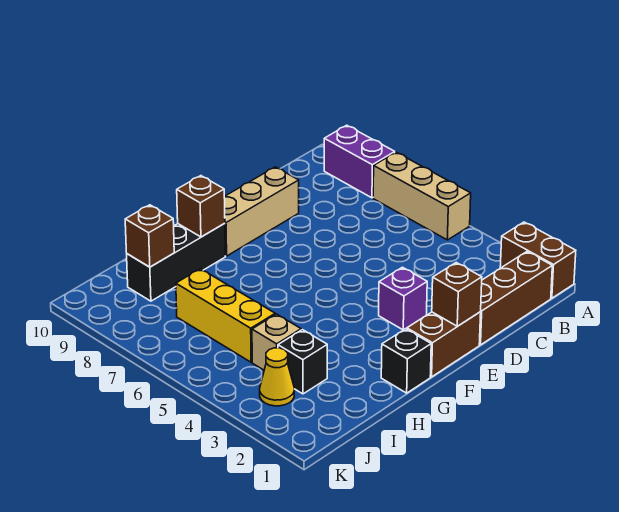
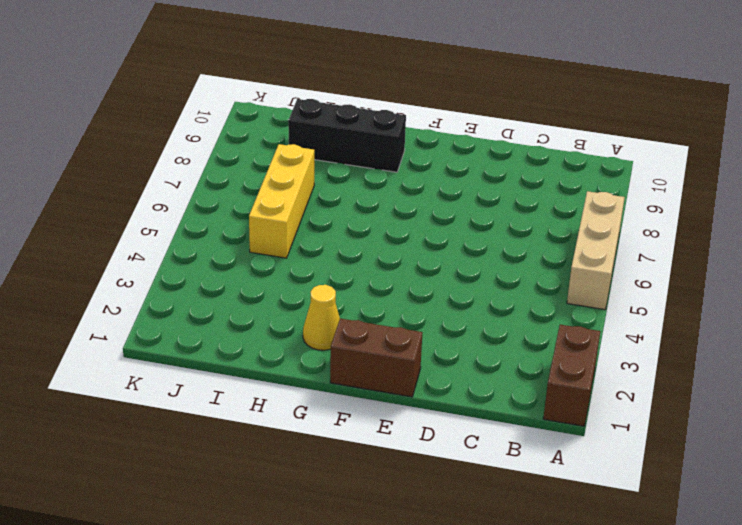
yellow 1x1 cone [303,285,340,350] -> yellow 1x1 cone moved to [260,348,294,406]
none -> purple 1x2 brick [324,125,395,198]
none -> brown 1x3 brick [479,252,552,345]
none -> tan 1x3 brick [224,167,299,256]

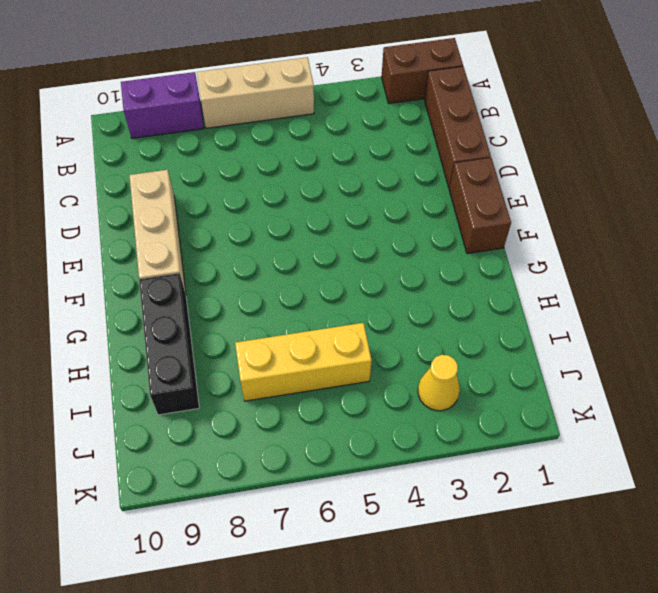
none -> purple 1x1 brick [379,267,427,330]
none -> black 1x1 brick [381,329,431,393]
none -> black 1x1 brick [278,330,327,394]

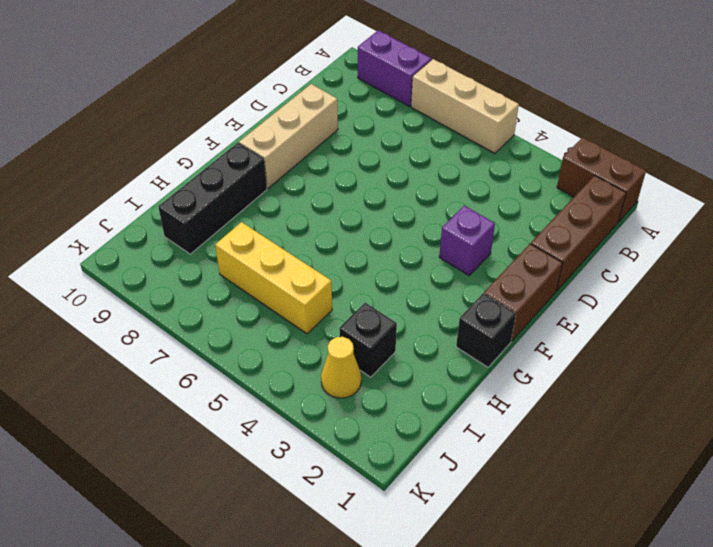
none -> tan 1x1 brick [252,314,301,370]
none -> brown 1x1 brick [432,263,482,326]
none -> brown 1x1 brick [177,176,225,237]

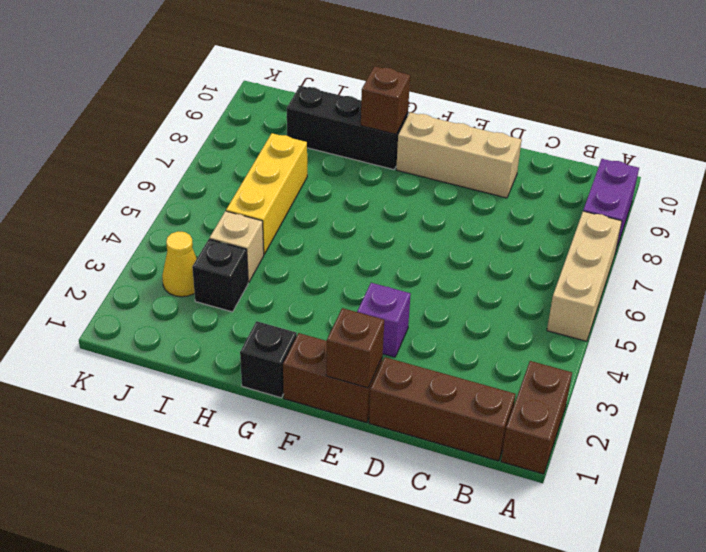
none -> brown 1x1 brick [125,205,174,267]

